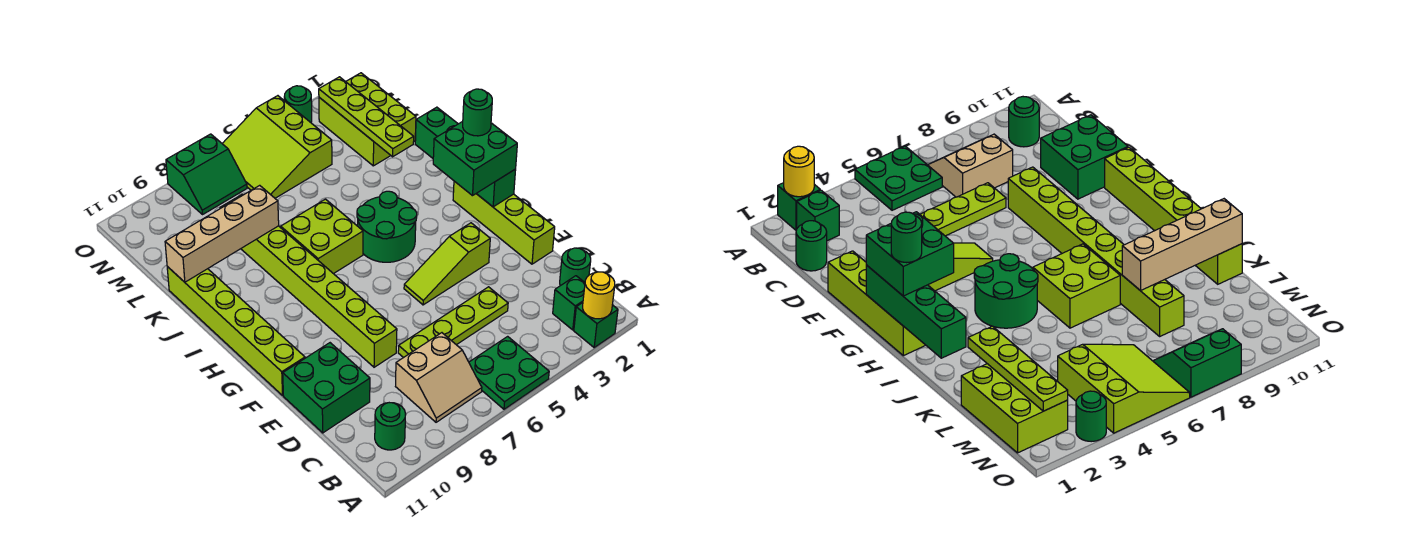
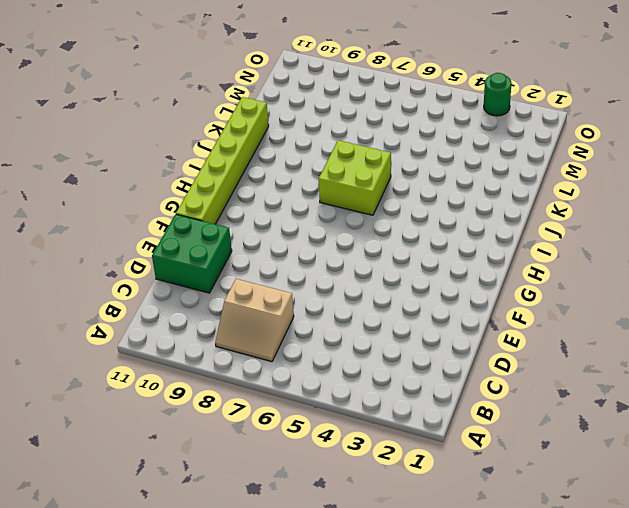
none -> green 1x1 brick [574,303,618,347]
none -> green 2x2 plate [469,336,549,409]
none -> green 1x1 brick [553,276,585,330]

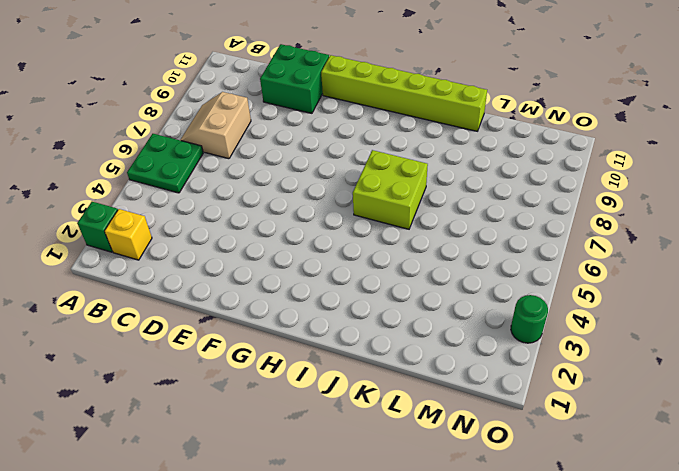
yellow 1x1 brick [105,209,152,260] -> green 1x1 brick [553,276,585,330]
none -> green 1x1 round brick [375,403,406,450]
none -> green 1x1 round brick [560,248,591,286]
none -> lime 1x4 plate [398,287,508,358]

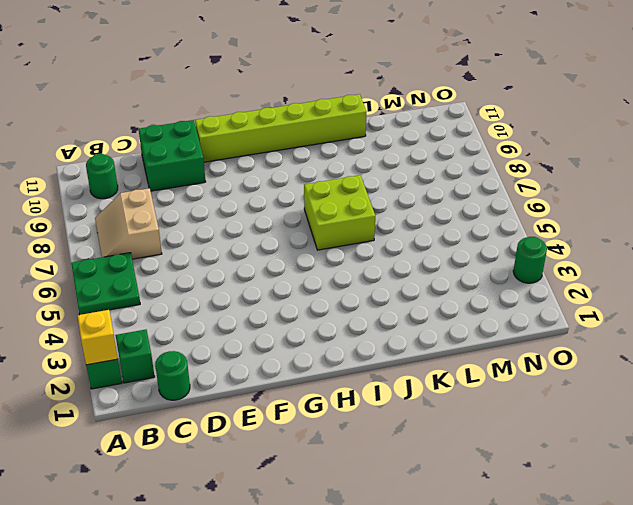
yellow 1x1 brick [77,310,118,365] -> yellow 1x1 round brick [583,272,615,319]
none -> lime 1x4 plate [398,287,508,358]
none -> lime 1x4 brick [453,181,555,264]
none -> lime 1x8 brick [220,195,397,367]

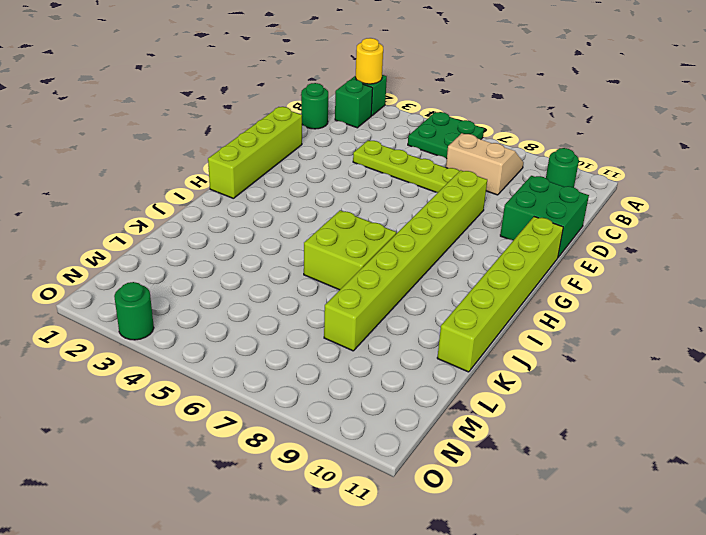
none -> lime 1x3 slope [404,223,490,305]
none -> green 2x2 round brick [357,191,417,262]
none -> lime 2x3 brick [319,73,416,166]

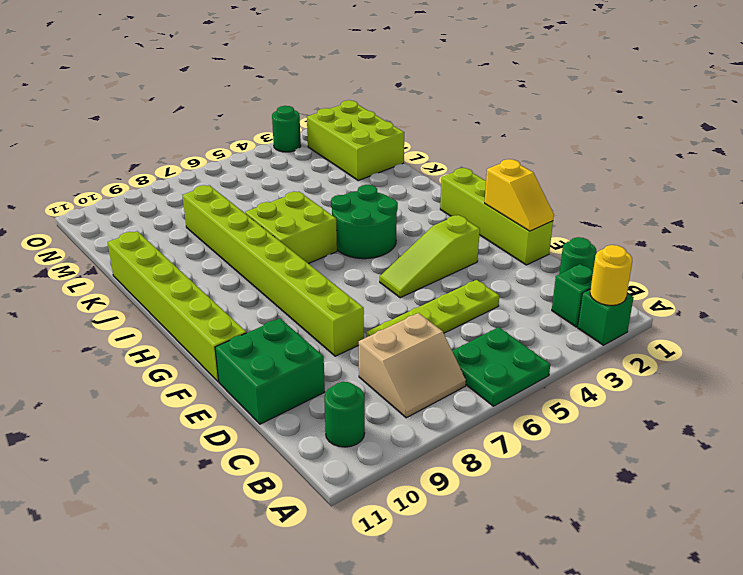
yellow 1x2 slope [485,159,554,231] -> none
none -> lime 3x3 slope [222,96,332,198]
none -> green 2x2 slope [166,134,247,214]
none -> green 1x4 brick [415,107,516,207]

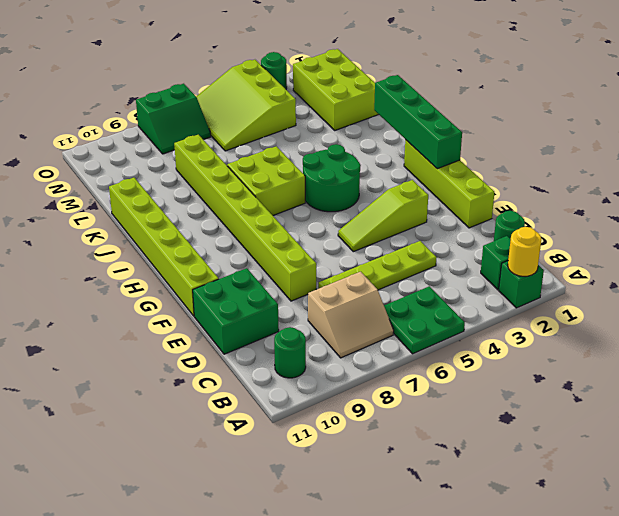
none -> lime 1x4 plate [319,77,414,157]
none -> tan 1x4 brick [165,185,279,282]
none -> green 2x2 brick [433,121,517,196]

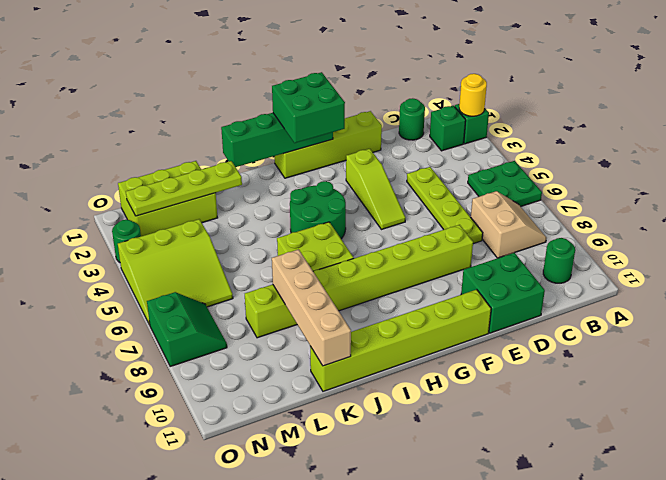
none -> green 1x1 round brick [463,89,492,136]

